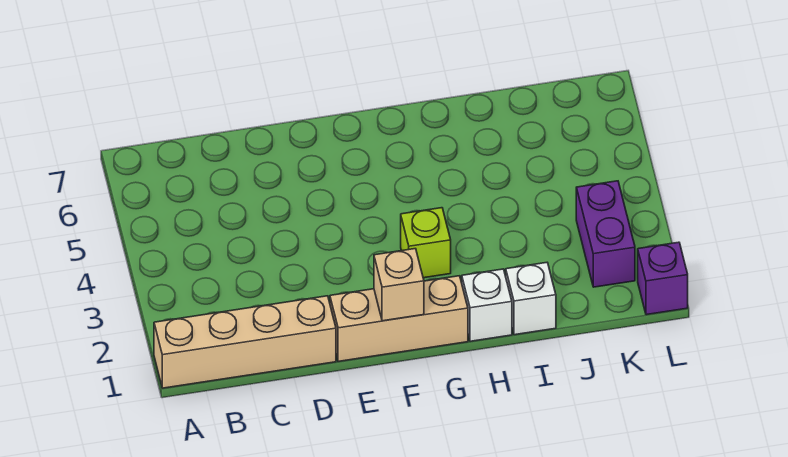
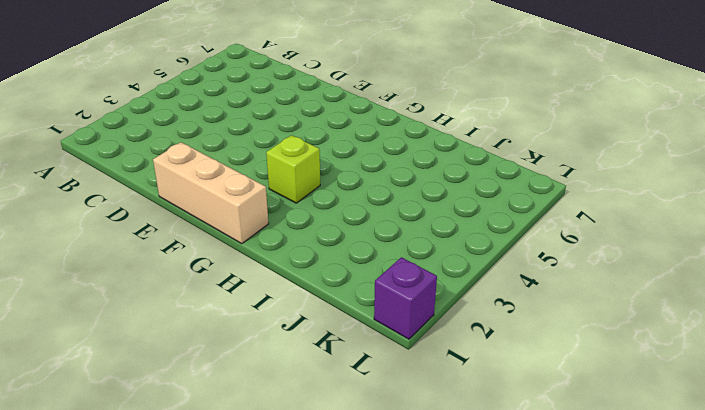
none -> tan 1x4 brick [154,296,336,388]
none -> white 1x1 brick [462,269,512,341]

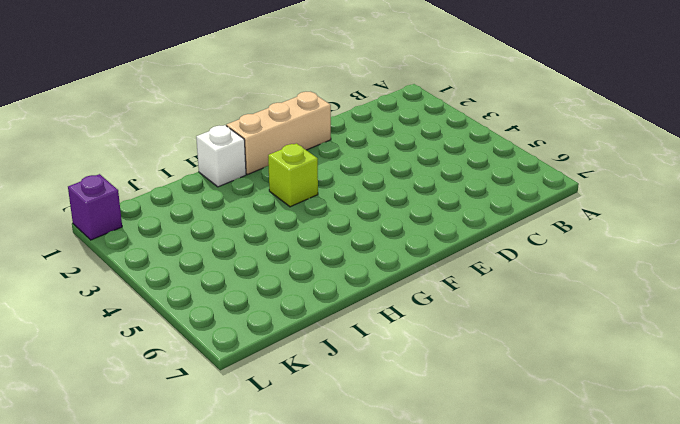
none -> tan 1x4 brick [154,296,336,388]
none -> white 1x1 brick [506,263,556,335]

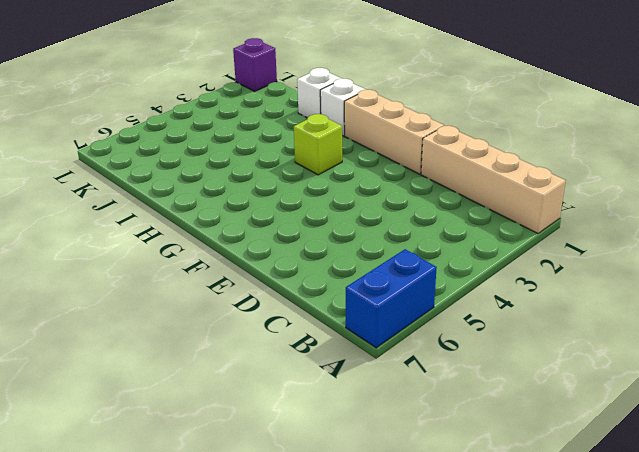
blue 1x2 brick [346,249,437,348] -> none
none -> purple 1x2 brick [576,181,635,287]
none -> tan 1x1 brick [374,249,424,321]

